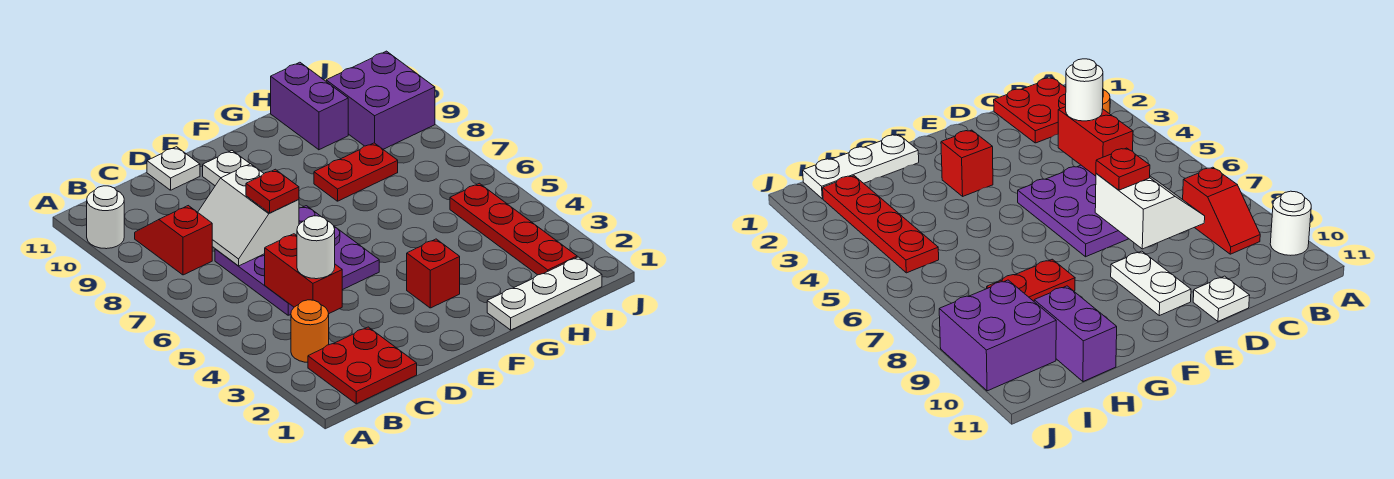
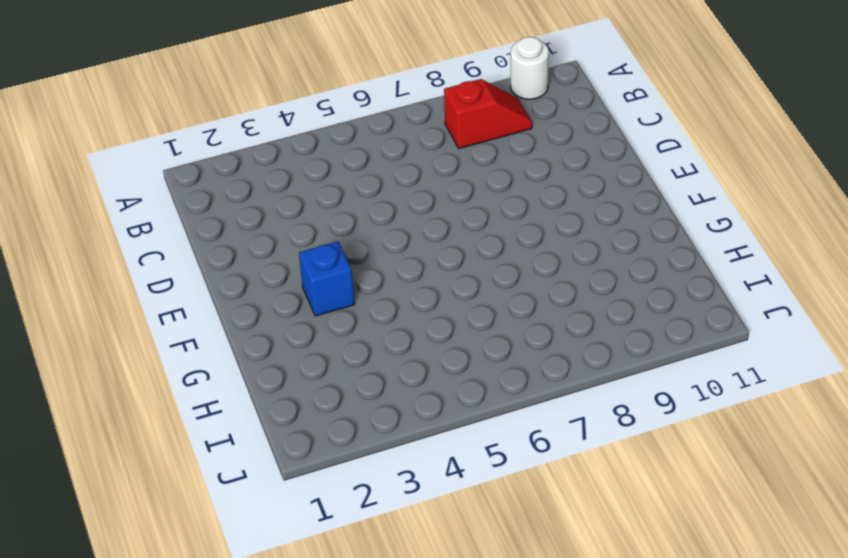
blue 1x1 brick [299,241,355,316] -> red 1x1 brick [407,239,460,308]
none -> red 2x2 plate [308,327,417,404]
none -> orange 1x1 round brick [291,300,329,362]
none -> purple 3x3 plate [215,206,379,315]

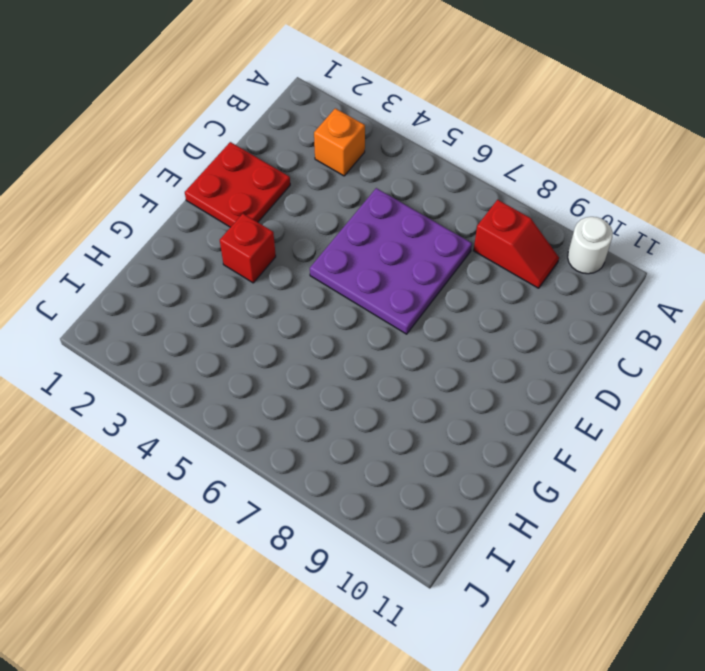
orange 1x1 brick [314,108,365,176] -> orange 1x1 round brick [291,300,329,362]
red 2x2 plate [185,142,290,227] -> red 2x2 plate moved to [308,327,417,404]
none -> white 1x1 plate [147,147,200,190]
none -> white 1x2 plate [203,151,250,186]
none -> white 1x3 plate [487,257,602,330]

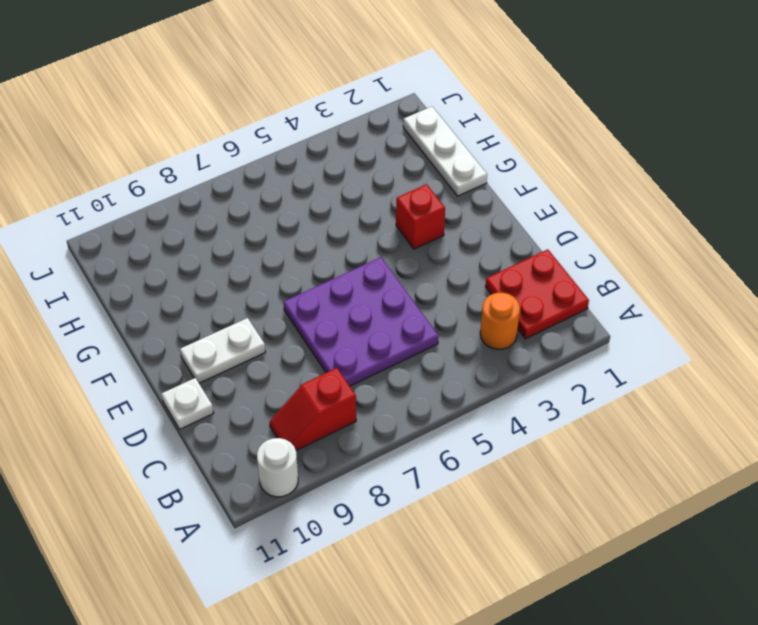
none -> red 1x2 plate [314,143,398,201]
none -> purple 1x2 brick [271,62,348,150]
none -> red 1x4 plate [450,183,577,275]

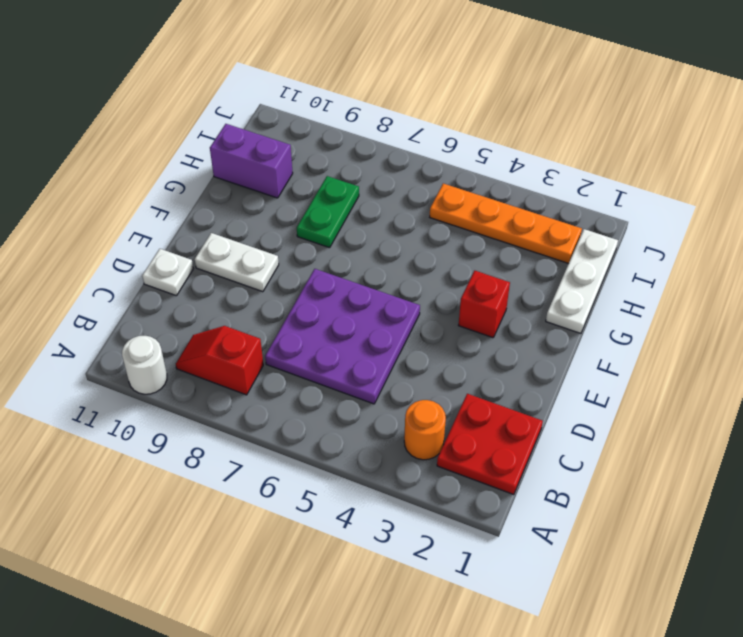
green 1x2 plate [297,176,359,248] -> red 1x2 plate [314,143,398,201]
orange 1x4 plate [430,183,582,264] -> red 1x4 plate [450,183,577,275]
none -> purple 2x2 brick [326,51,435,149]
none -> red 1x2 brick [265,234,342,313]
none -> white 2x2 slope [198,164,299,266]

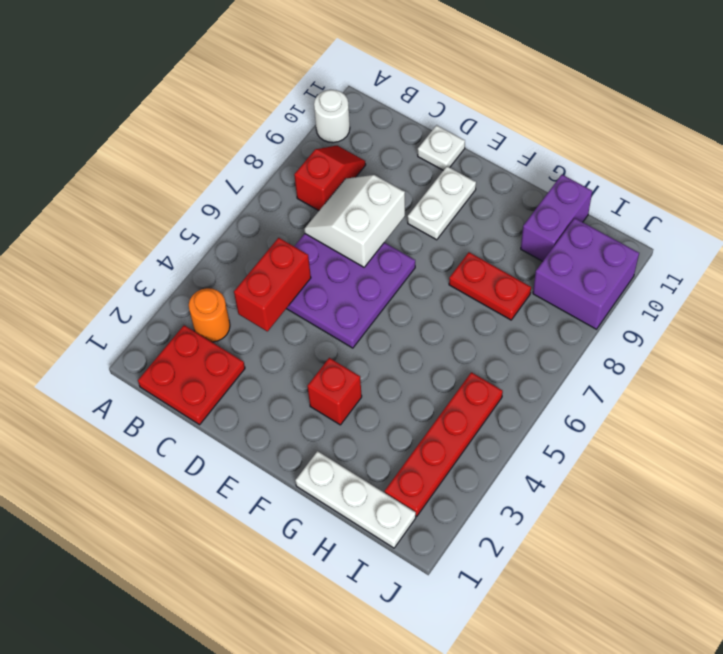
none -> white 1x1 round brick [297,216,335,279]
none -> red 1x1 plate [246,169,299,213]

